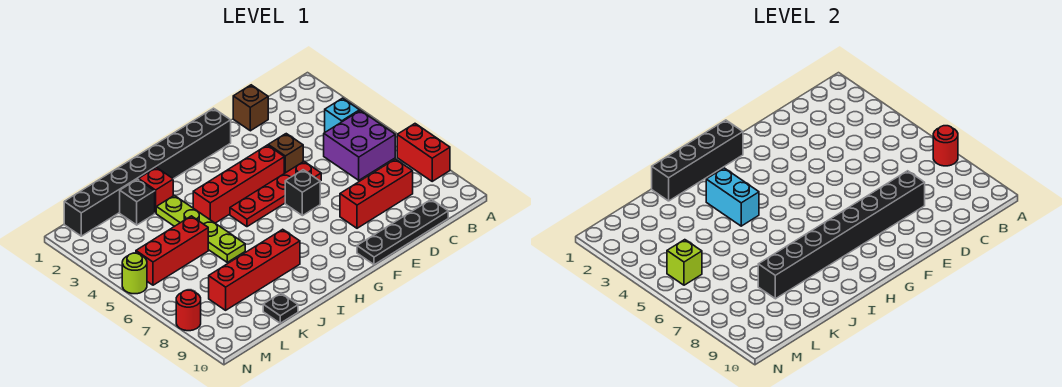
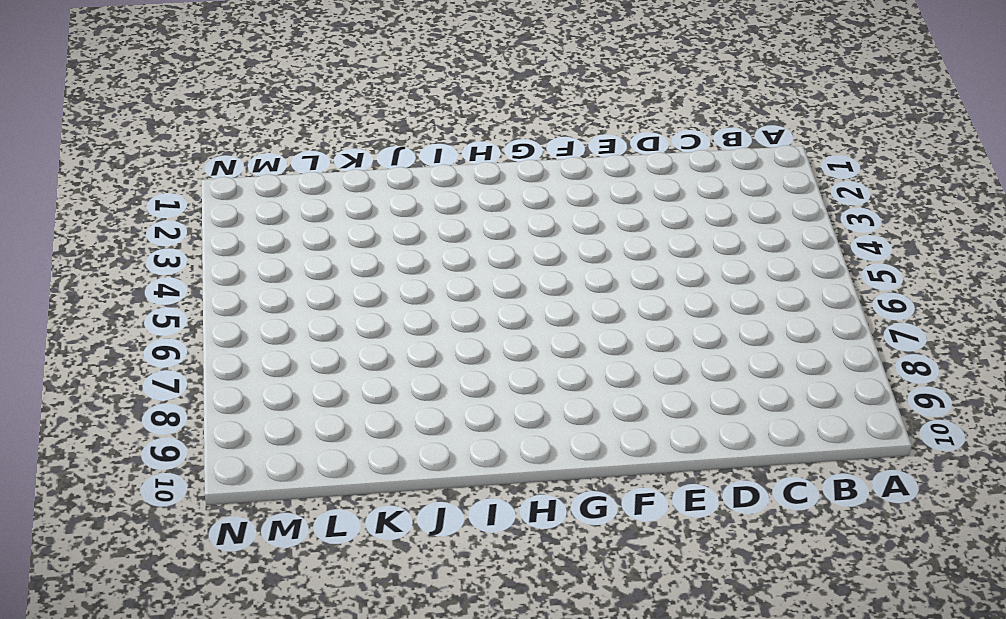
none -> red 1x2 brick [397,124,450,181]
none -> cyan 1x1 brick [325,98,360,132]
none -> purple 2x2 brick [324,111,395,180]

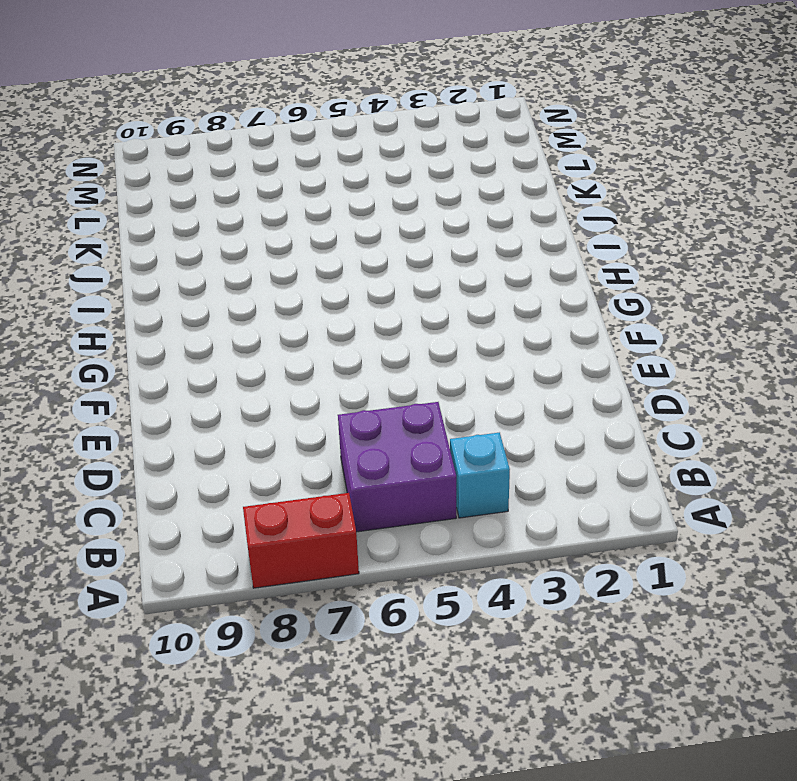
none -> red 1x3 brick [340,159,413,228]
none -> black 1x4 plate [357,199,448,265]
none -> brown 1x1 brick [233,85,268,131]

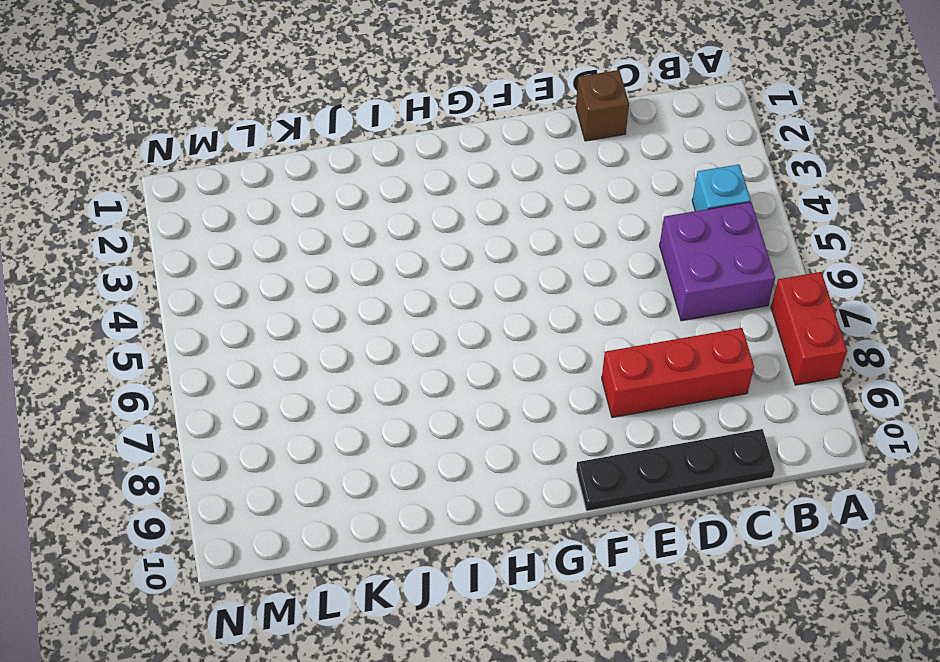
none -> brown 1x1 brick [268,134,303,173]
none -> red 1x4 plate [230,161,321,227]
none -> black 1x8 brick [64,108,231,236]

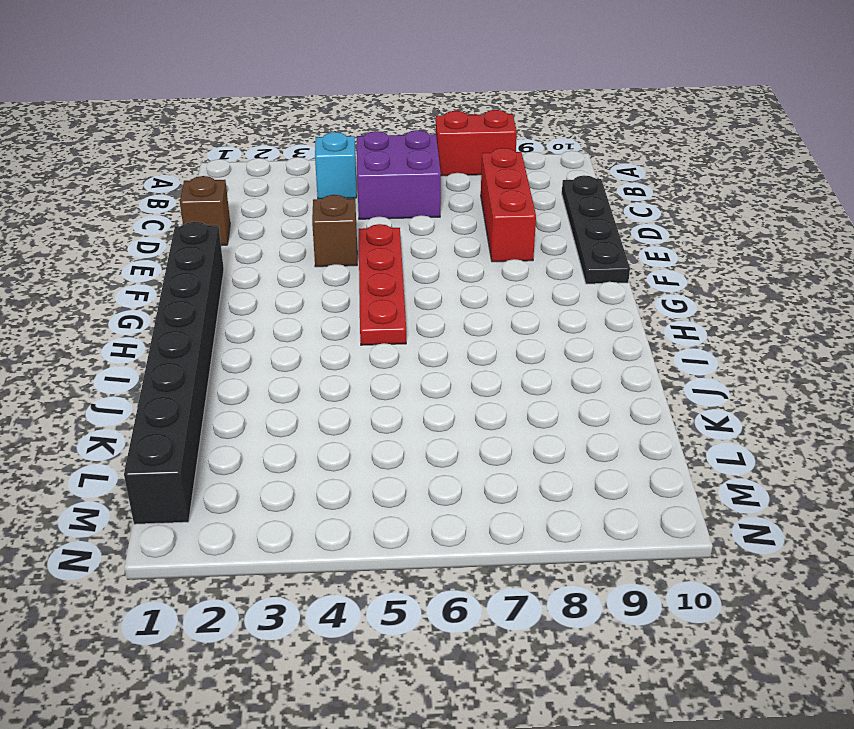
none -> red 1x4 brick [193,145,284,223]
none -> black 1x1 brick [285,170,320,216]
none -> red 1x4 brick [209,229,300,310]

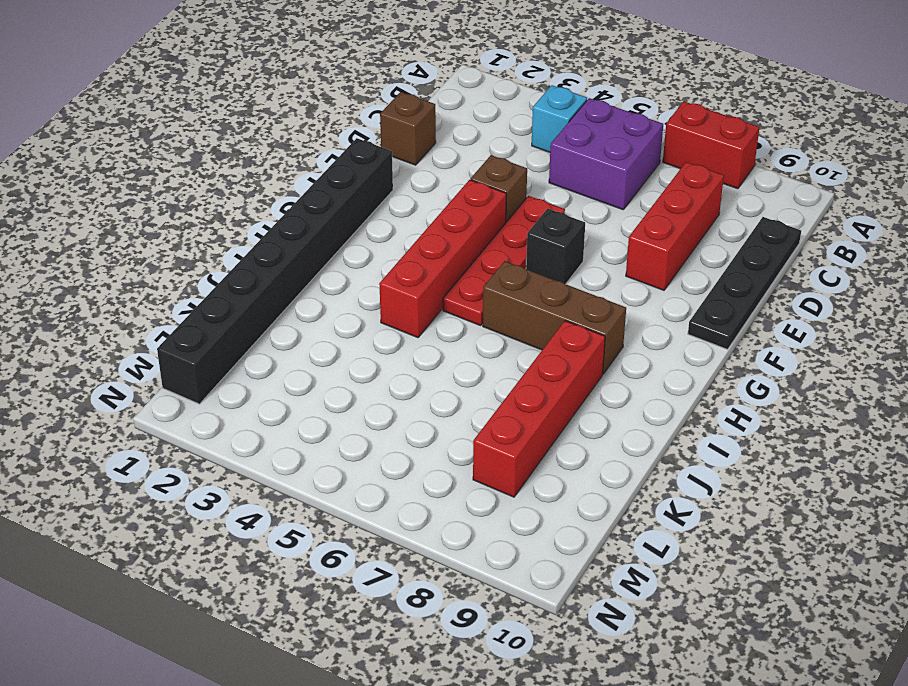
brown 1x3 brick [483,261,626,374] -> none
none -> red 1x1 brick [139,167,173,213]
none -> lime 1x4 plate [156,195,245,262]
none -> black 1x1 brick [120,179,155,225]

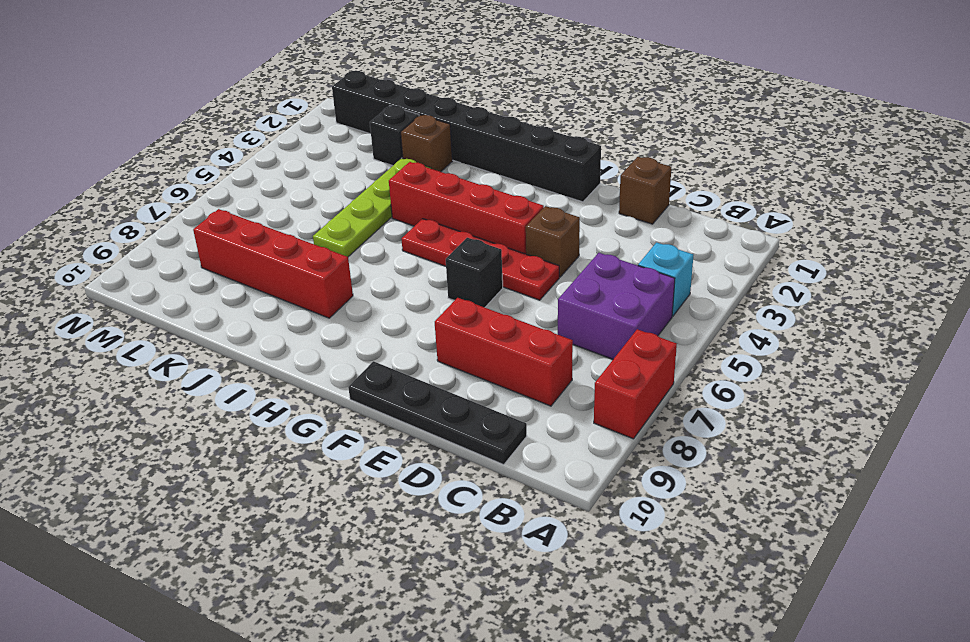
brown 1x1 brick [401,115,452,172] -> red 1x1 brick [139,167,173,213]
none -> red 1x3 brick [136,216,208,285]
none -> black 1x1 plate [263,293,298,323]
none -> lime 1x1 round brick [122,253,147,294]

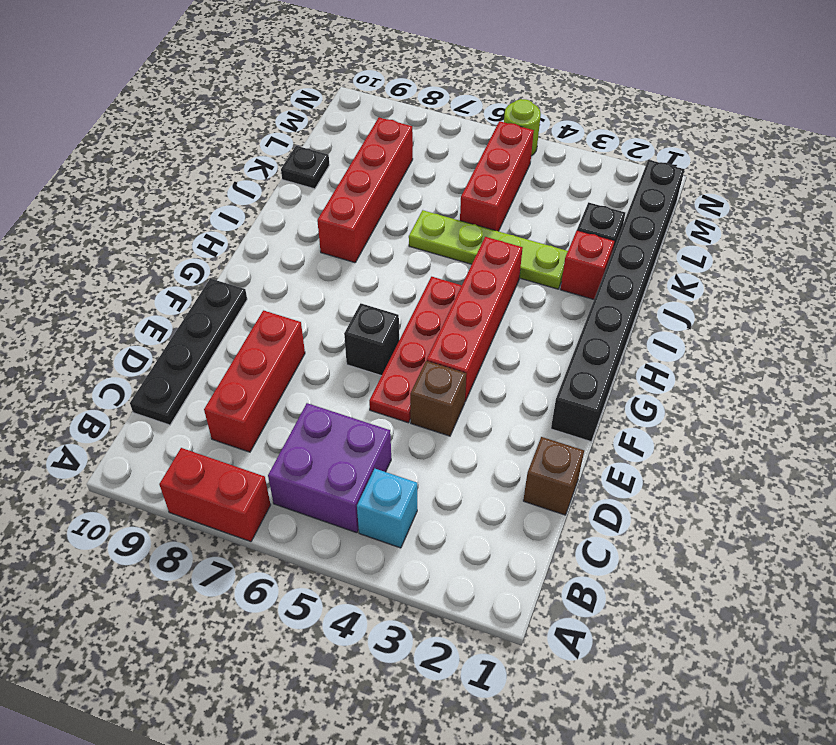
none -> red 1x1 round brick [176,290,201,331]
none -> red 1x1 round brick [933,126,958,166]
none -> black 1x8 brick [758,171,925,299]

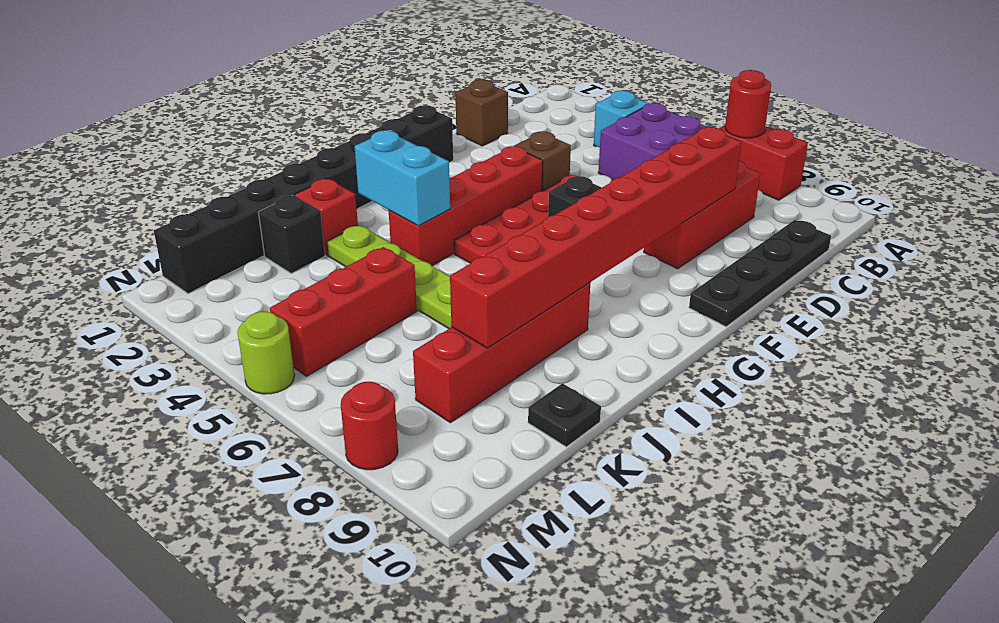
red 1x8 brick [450,127,742,348] -> black 1x8 brick [758,171,925,299]
none -> black 1x4 brick [652,120,743,201]
none -> lime 1x1 brick [667,240,702,285]

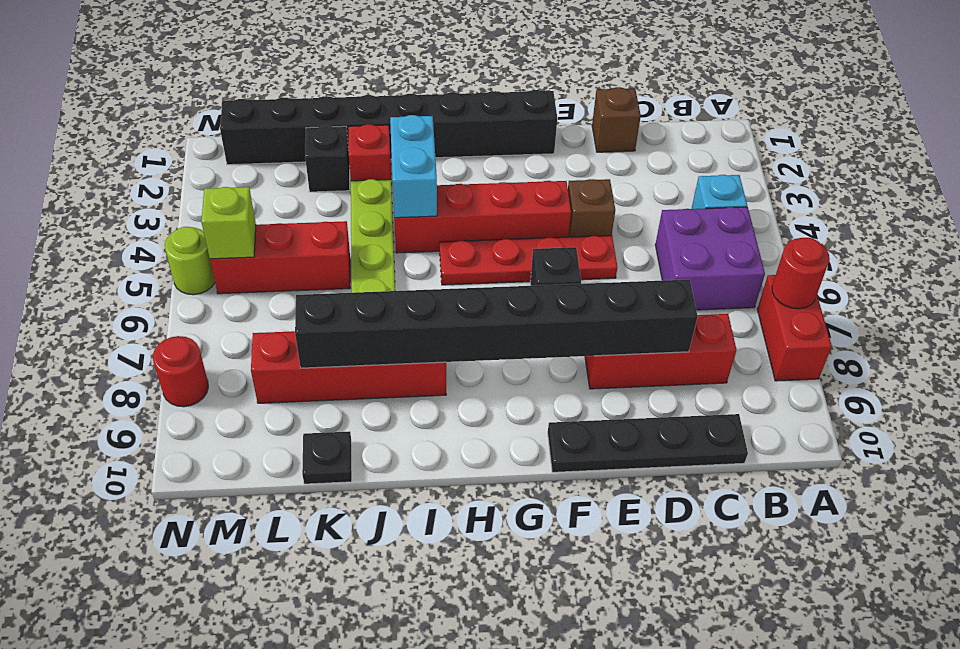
none -> black 1x4 brick [652,120,743,201]

